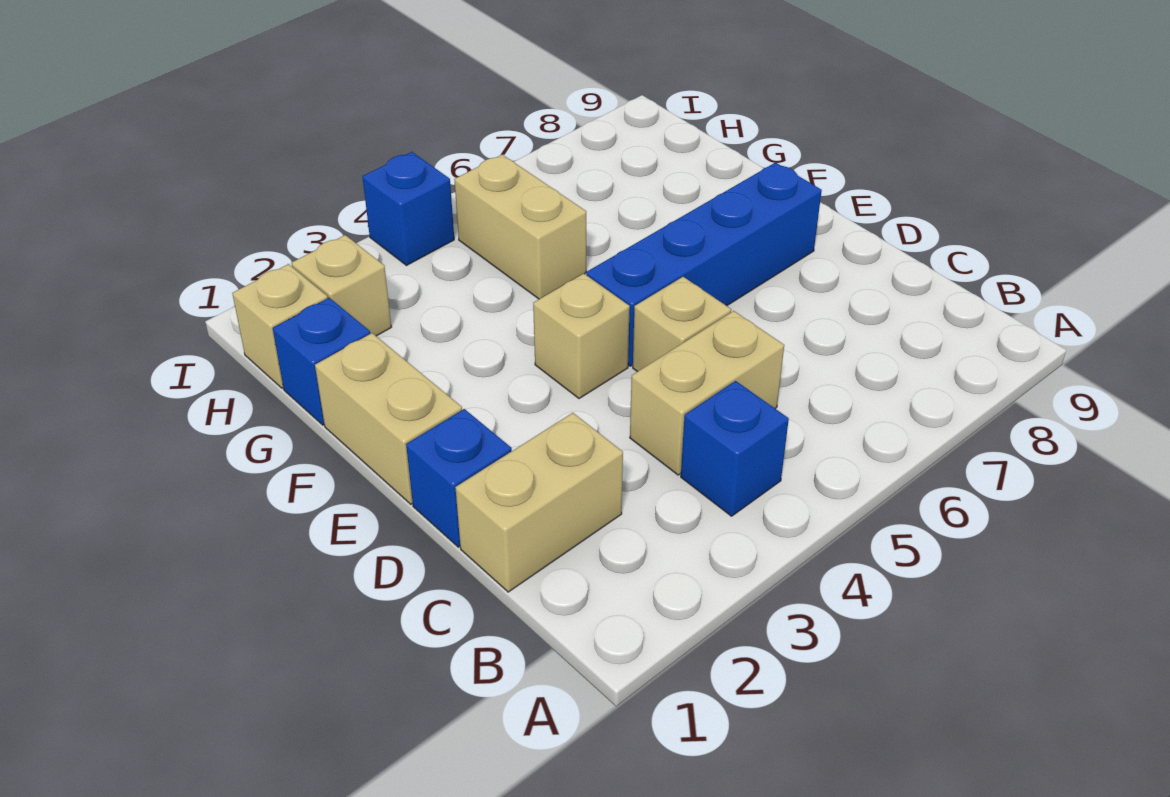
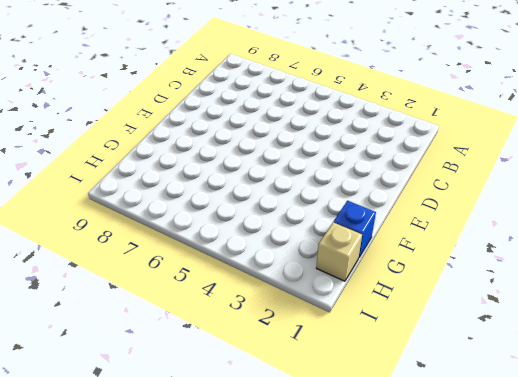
none -> blue 1x1 brick [681,381,789,516]
none -> tan 1x2 brick [455,413,623,592]
none -> tan 1x2 brick [630,311,784,475]

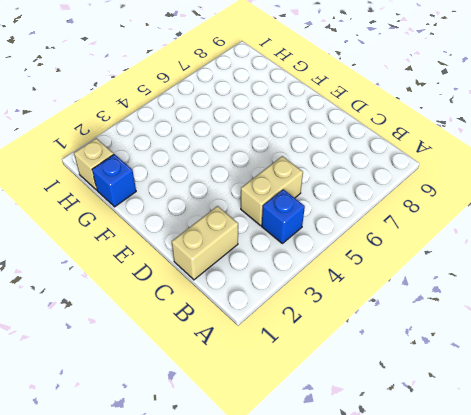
none -> blue 1x1 brick [406,409,512,547]
none -> tan 1x1 brick [633,277,731,372]
none -> tan 1x2 brick [315,333,462,504]

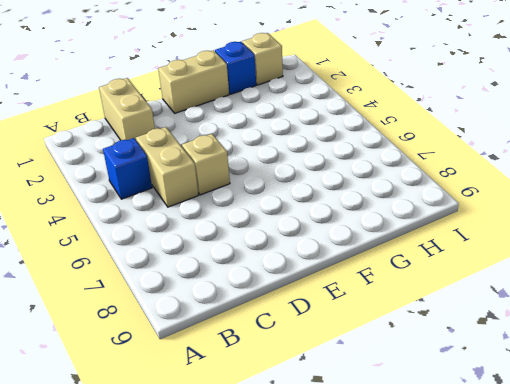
none -> blue 1x1 brick [406,409,512,547]
none -> tan 1x1 brick [533,274,630,399]
none -> blue 1x4 brick [586,163,822,366]

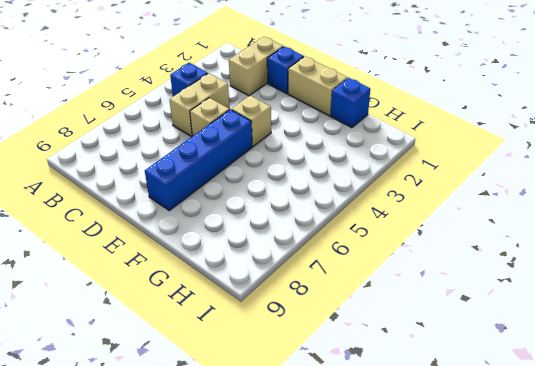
none -> tan 1x2 brick [454,155,586,299]
none -> tan 1x1 brick [232,264,328,388]
none -> tan 1x1 brick [291,235,391,336]

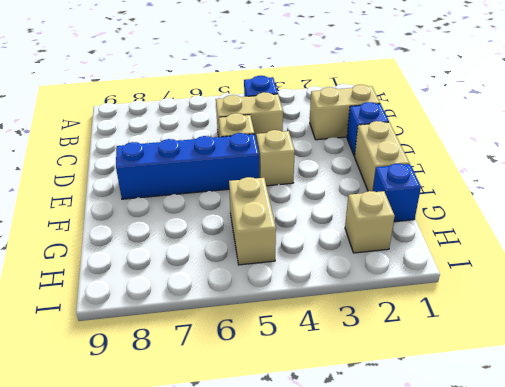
none -> tan 1x1 brick [232,264,328,388]
none -> blue 1x1 brick [362,152,454,266]

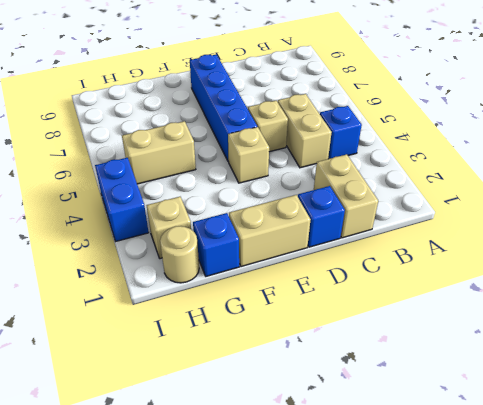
tan 1x1 round brick [160,226,199,283] -> tan 1x1 brick [232,264,328,388]
blue 1x2 brick [95,158,149,241] -> blue 1x1 brick [362,152,454,266]

